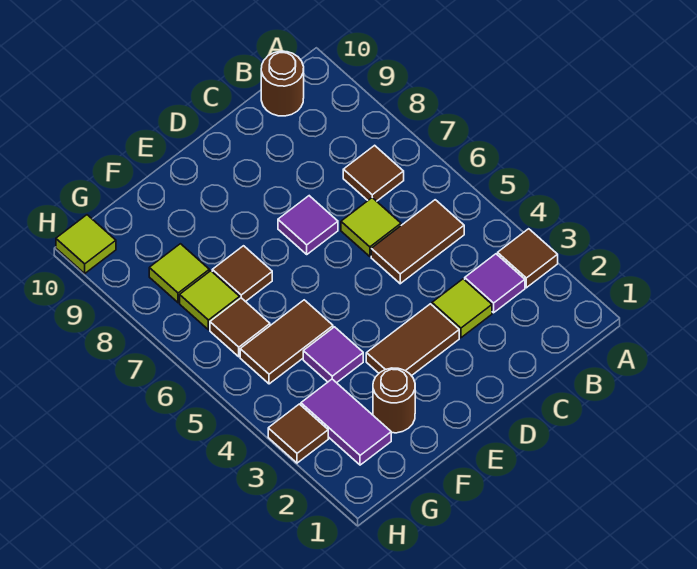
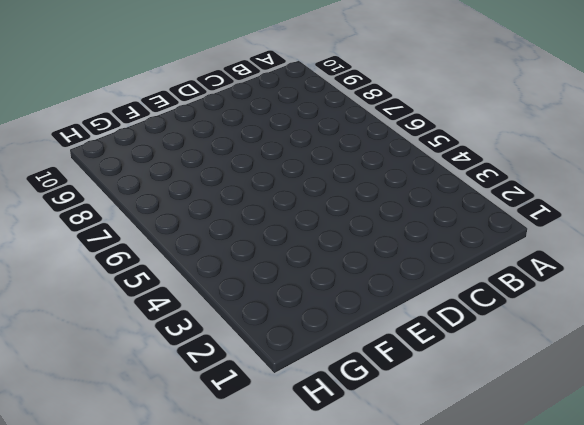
none -> brown 1x1 tile [498,229,558,288]
none -> purple 1x1 tile [465,254,525,313]
none -> brown 1x2 tile [371,200,464,284]

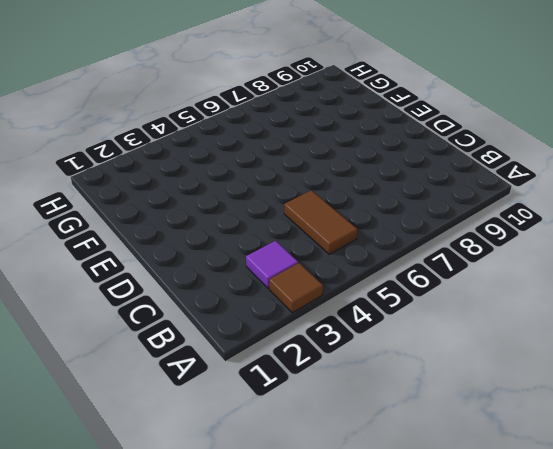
none -> brown 1x1 tile [343,145,404,201]
none -> brown 1x1 round brick [261,51,304,116]
none -> lime 1x1 tile [432,279,492,338]

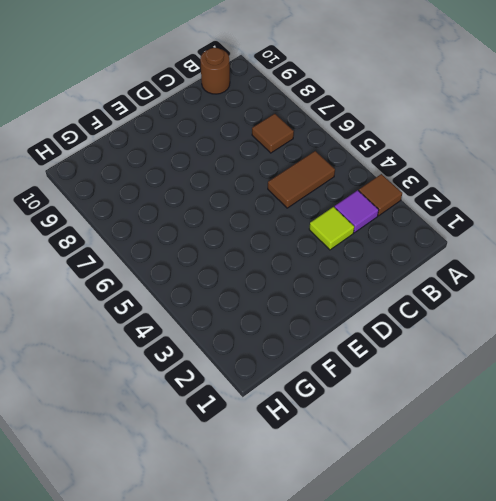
none -> lime 1x1 tile [341,198,401,256]
none -> brown 1x2 tile [366,304,459,376]
none -> purple 1x1 tile [278,196,338,254]

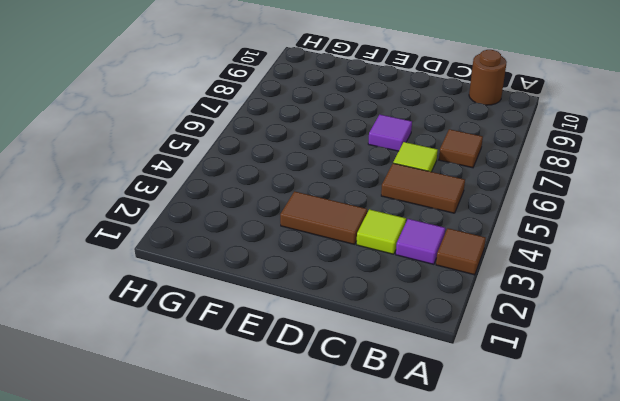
none -> brown 1x1 round brick [373,368,415,433]
none -> purple 1x1 tile [303,327,363,383]
none -> brown 1x2 tile [240,300,333,384]

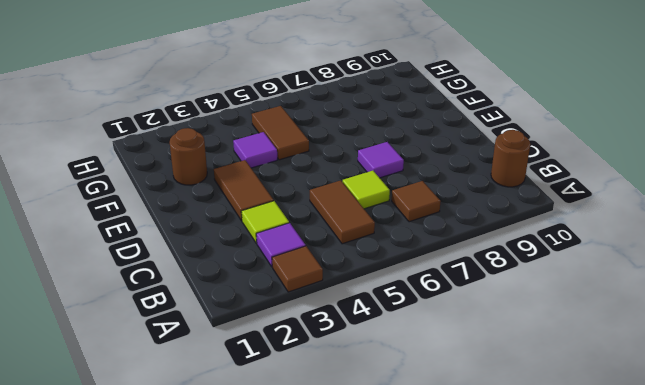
none -> brown 1x1 tile [212,246,272,302]
none -> purple 1x2 tile [301,379,391,465]
none -> brown 1x1 tile [210,298,270,357]

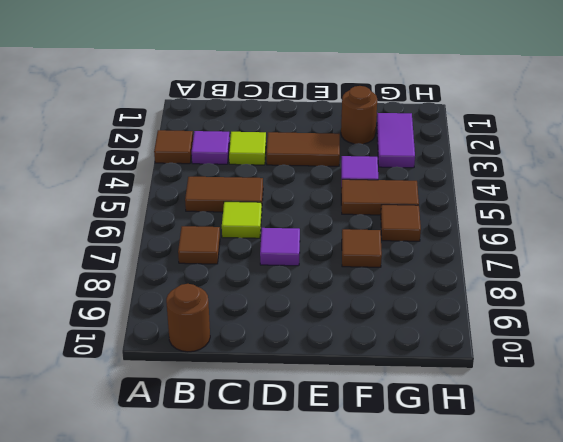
none -> lime 1x1 tile [180,271,240,330]
none -> lime 1x1 tile [149,244,209,303]
none -> brown 1x1 tile [268,404,328,463]

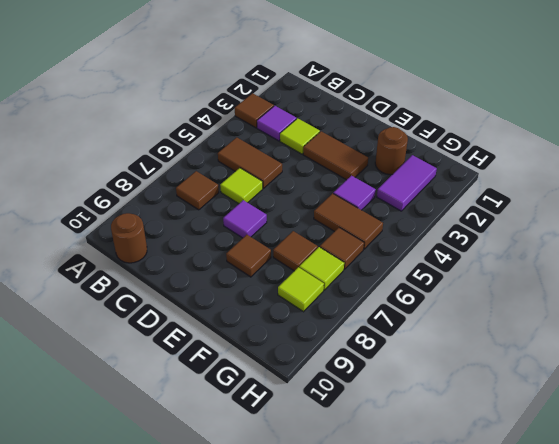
brown 1x1 tile [226,235,271,277] -> brown 1x1 tile moved to [268,404,328,463]
none -> lime 1x1 tile [56,215,116,273]

